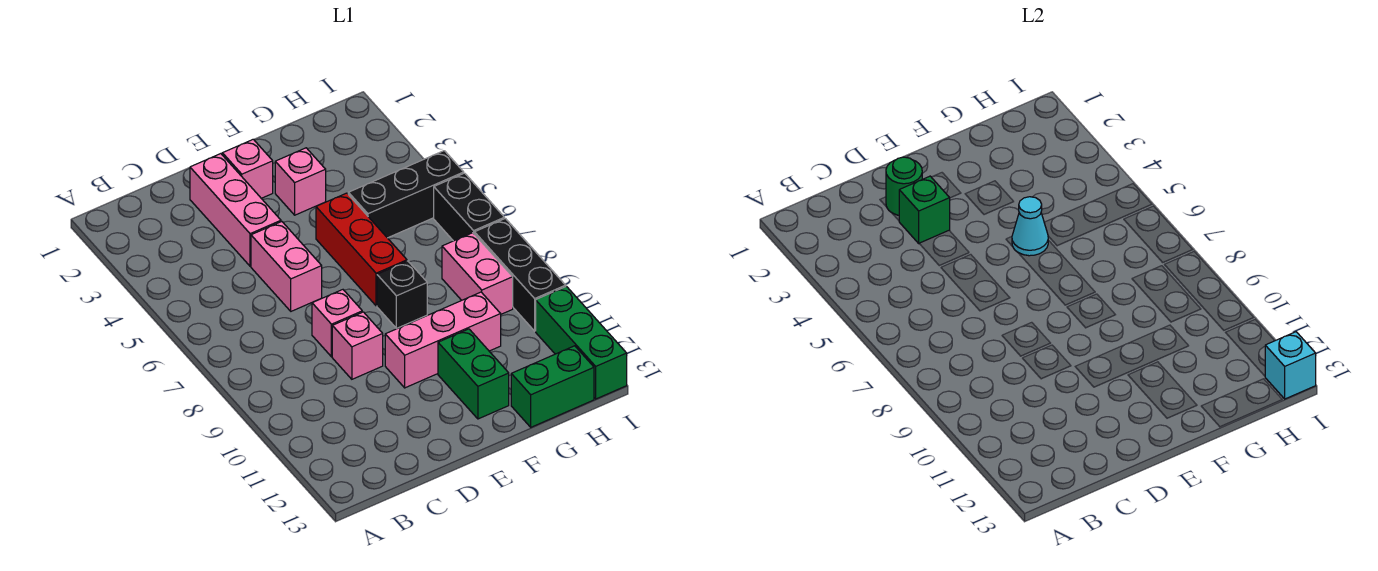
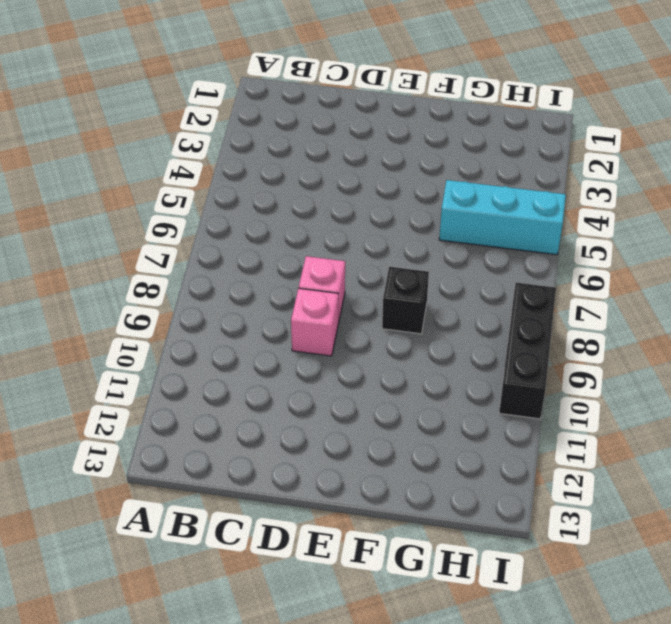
cyan 1x3 brick [439,180,566,255] -> black 1x3 brick [348,151,464,238]
none -> pink 1x3 brick [190,154,281,266]
none -> pink 1x2 brick [251,222,322,311]
none -> pink 1x1 brick [222,139,273,198]

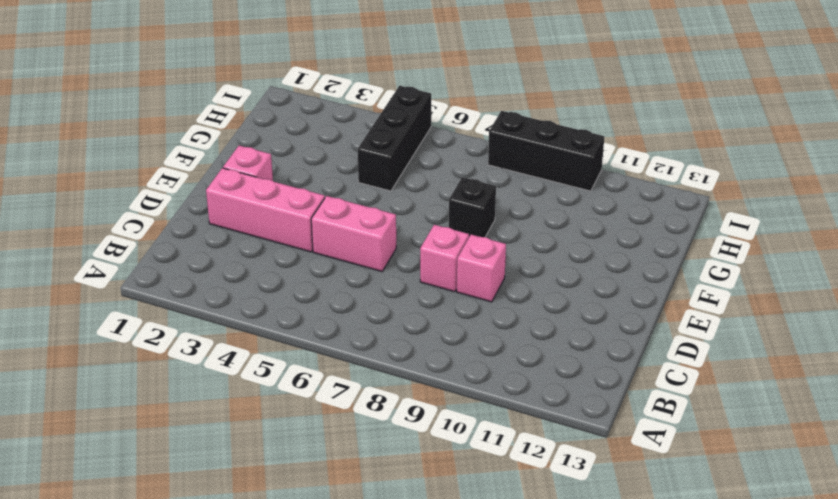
none -> pink 1x3 brick [385,292,501,388]
none -> pink 1x1 brick [275,148,326,215]
none -> red 1x3 brick [316,193,407,306]

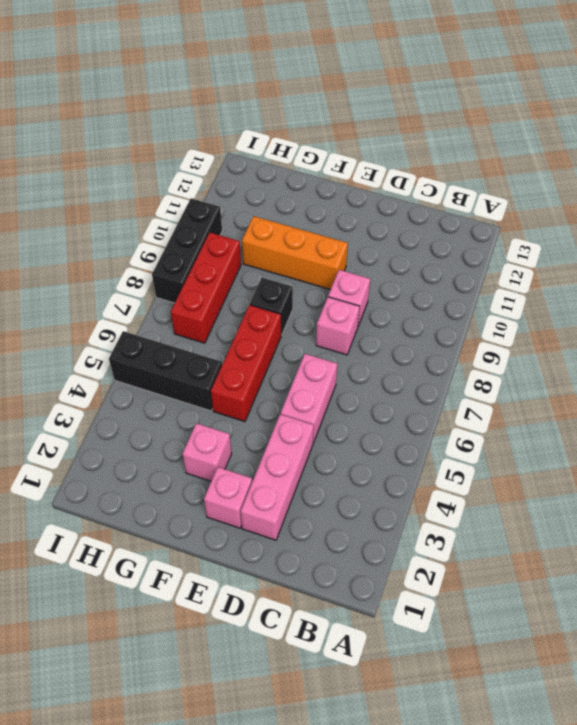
orange 1x3 brick [242,216,348,290] -> pink 1x3 brick [385,292,501,388]
red 1x3 brick [171,233,241,343] -> pink 1x2 brick [442,233,513,314]
none -> green 1x2 brick [438,329,509,419]
none -> green 1x2 brick [511,346,594,427]
none -> black 1x2 brick [434,173,504,241]

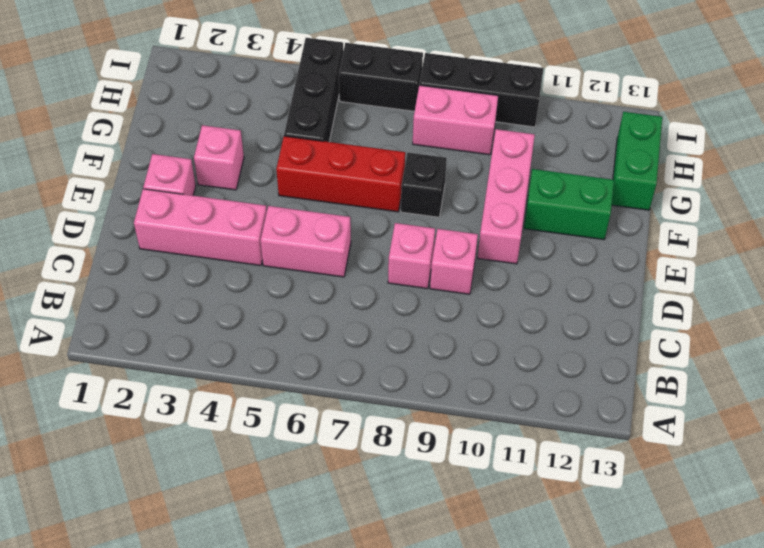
none -> green 1x3 brick [536,286,627,399]
none -> green 1x1 round brick [886,157,922,215]
none -> green 1x1 brick [899,176,950,243]

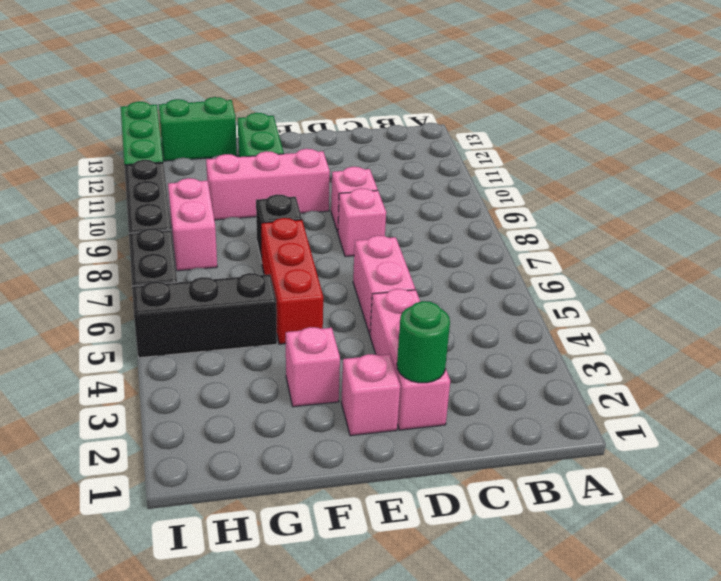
none -> green 1x1 brick [899,176,950,243]
none -> cyan 1x1 cone [1012,197,1048,256]
none -> cyan 1x1 brick [1265,332,1316,399]

